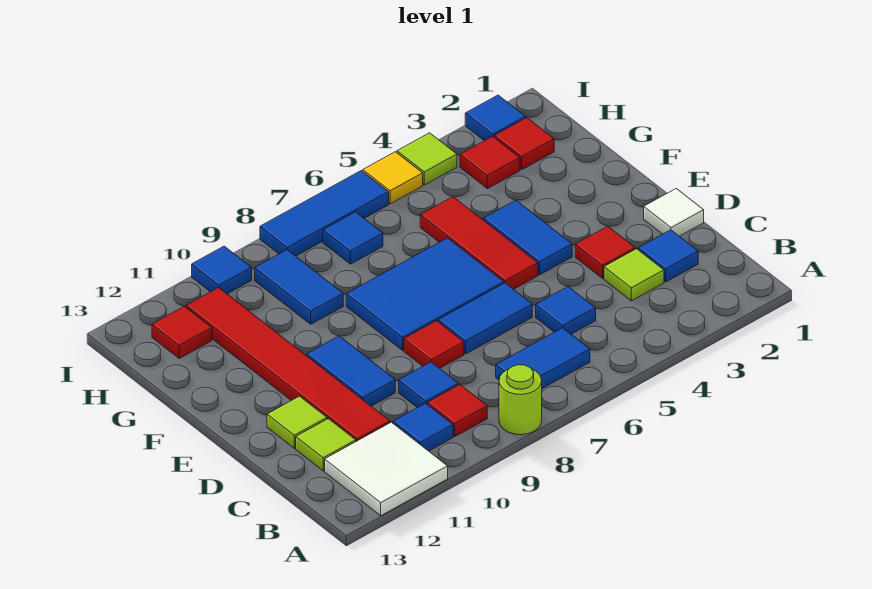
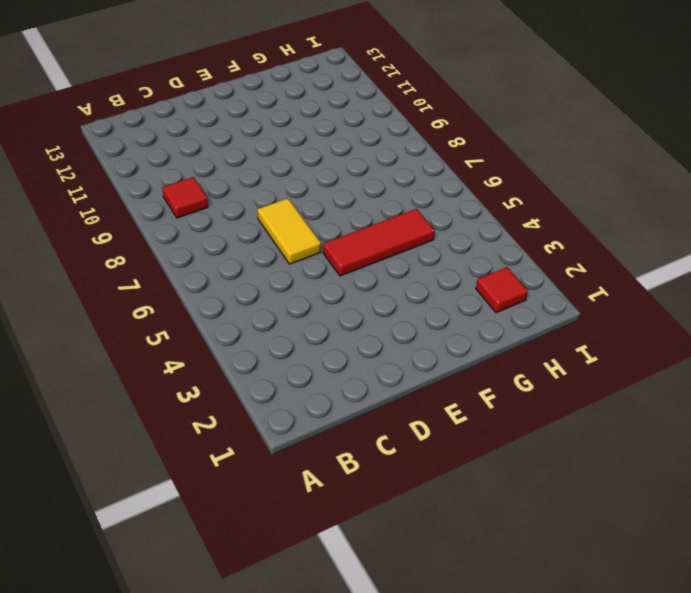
yellow 1x2 tile [258,198,321,264] -> blue 1x2 tile [438,283,532,354]
none -> lime 1x1 round brick [499,365,542,435]
none -> white 2x2 tile [325,422,448,516]
none -> blue 1x2 tile [496,328,590,388]
none -> blue 1x1 tile [393,403,453,451]

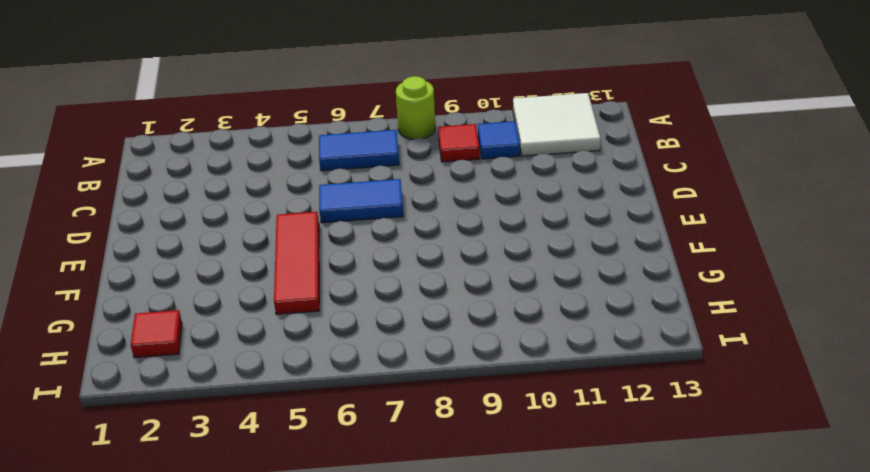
none -> blue 1x1 tile [638,230,698,282]
none -> lime 1x1 tile [604,249,664,301]
none -> blue 1x1 tile [536,287,596,334]
none -> blue 1x1 tile [399,362,459,408]

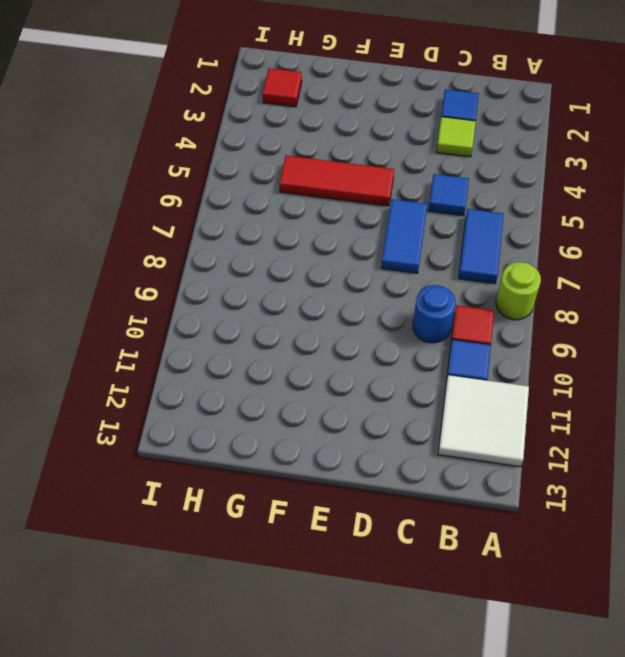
blue 1x1 round brick [413,285,456,343] -> blue 1x1 tile [399,362,459,408]
none -> red 1x6 tile [186,287,390,441]
none -> lime 1x1 tile [296,419,356,471]
none -> white 1x1 tile [644,189,704,236]
none -> red 1x1 tile [575,226,635,278]

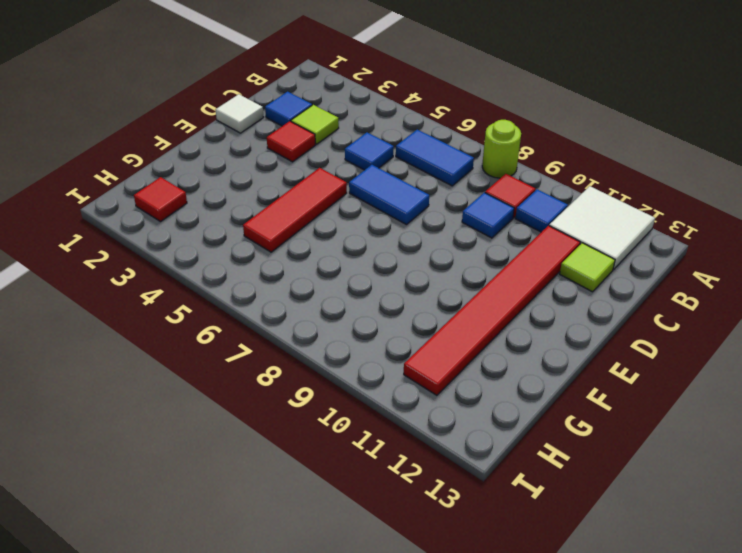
none -> red 1x1 tile [404,321,464,368]
none -> blue 1x2 tile [307,336,395,406]
none -> lime 1x1 tile [267,396,327,448]
none -> blue 1x2 tile [483,200,572,275]

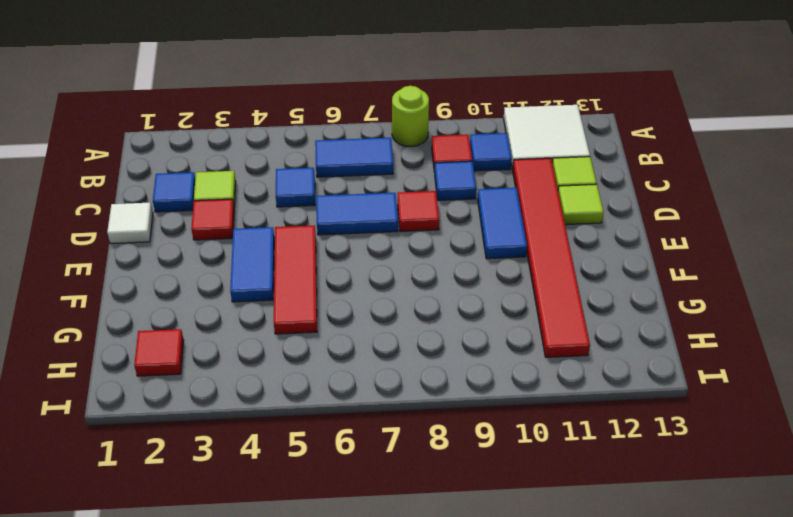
none -> blue 2x3 tile [346,238,504,350]
none -> blue 1x2 tile [255,250,343,324]
none -> red 1x1 tile [460,136,520,189]
none -> blue 1x1 tile [323,212,383,264]

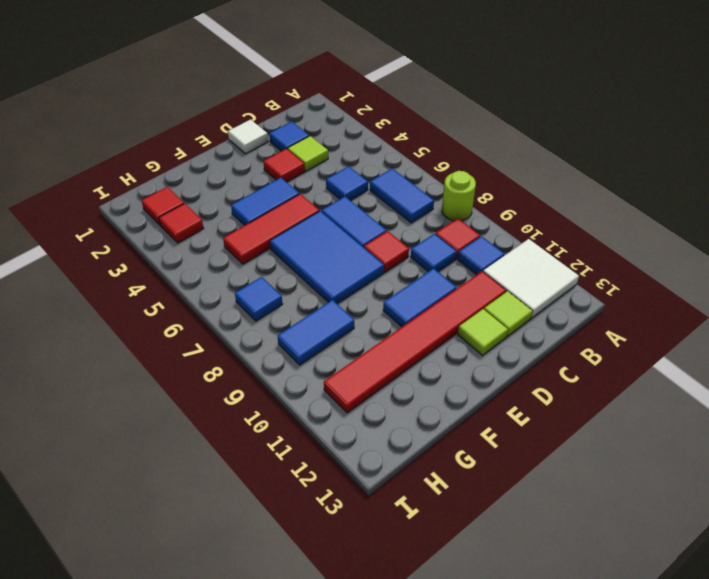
none -> red 1x1 tile [152,306,212,358]
none -> blue 1x1 tile [465,95,526,141]
none -> lime 1x1 tile [397,133,457,185]
none -> yellow 1x1 tile [363,152,423,204]

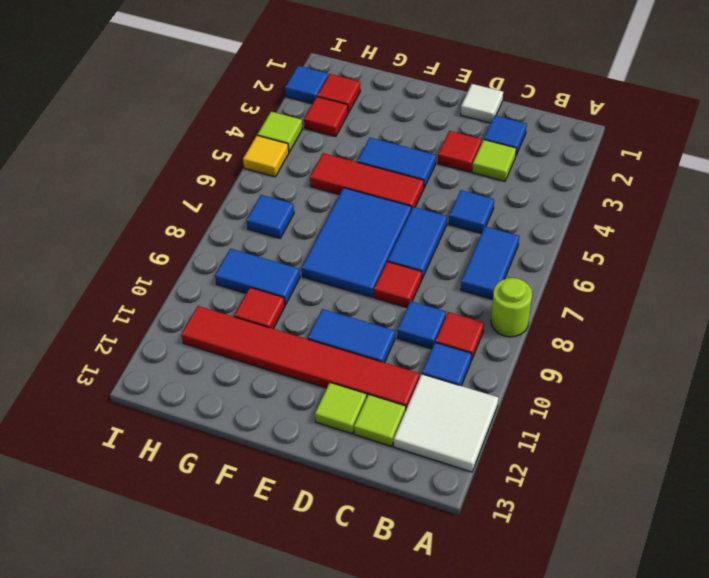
red 1x1 tile [235,287,285,329] -> red 1x1 tile moved to [152,306,212,358]
none -> blue 1x3 tile [260,171,389,256]
none -> blue 1x1 tile [192,246,252,294]

